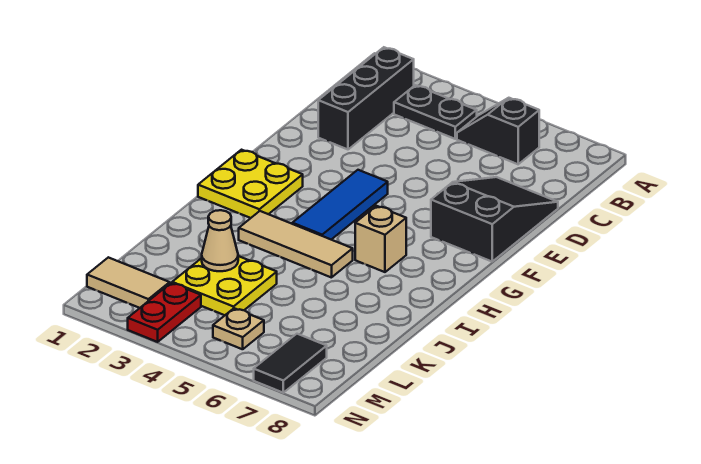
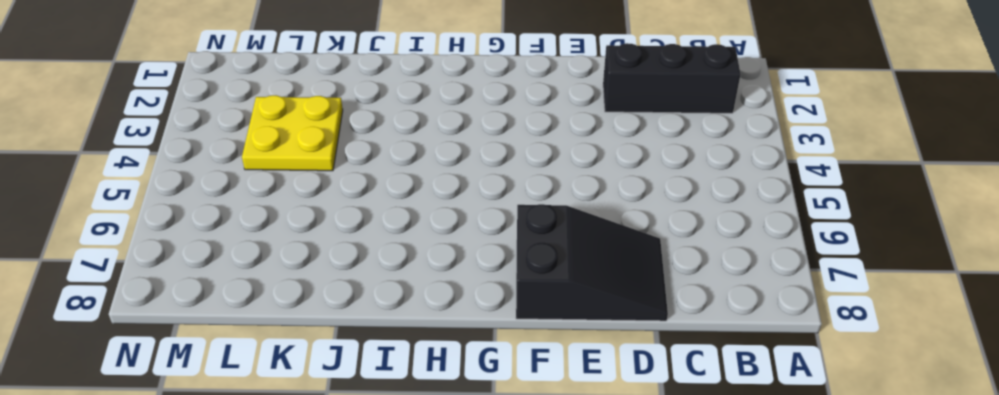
none -> black 1x2 plate [394,85,477,139]
none -> black 1x2 slope [457,98,539,164]
none -> blue 1x3 tile [292,170,388,240]

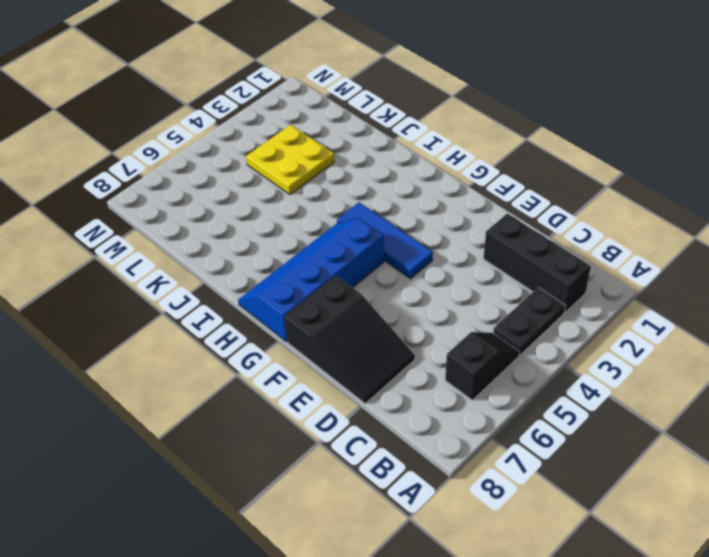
blue 2x4 slope [238,218,384,342] -> tan 1x1 brick [355,206,406,272]
none -> yellow 2x2 plate [198,150,303,218]
none -> tan 1x3 tile [239,211,353,278]
none -> tan 1x2 tile [87,257,170,308]

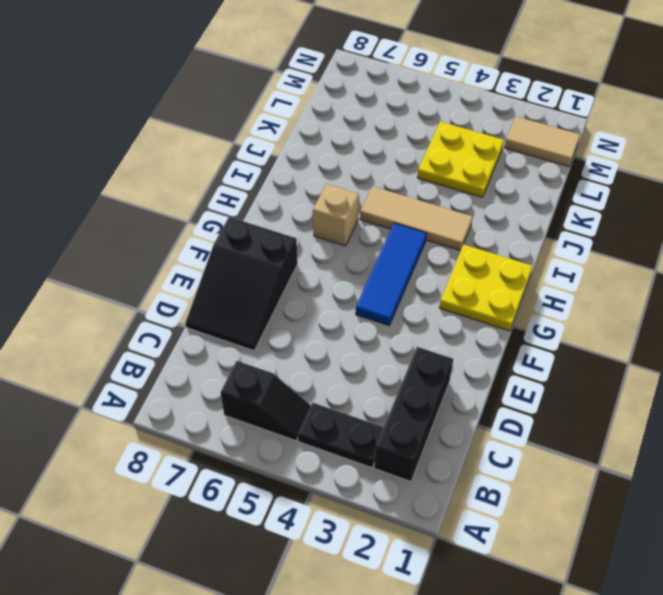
none -> red 1x2 plate [128,283,201,342]
none -> tan 1x1 plate [213,308,264,349]
none -> black 1x2 tile [254,334,327,393]

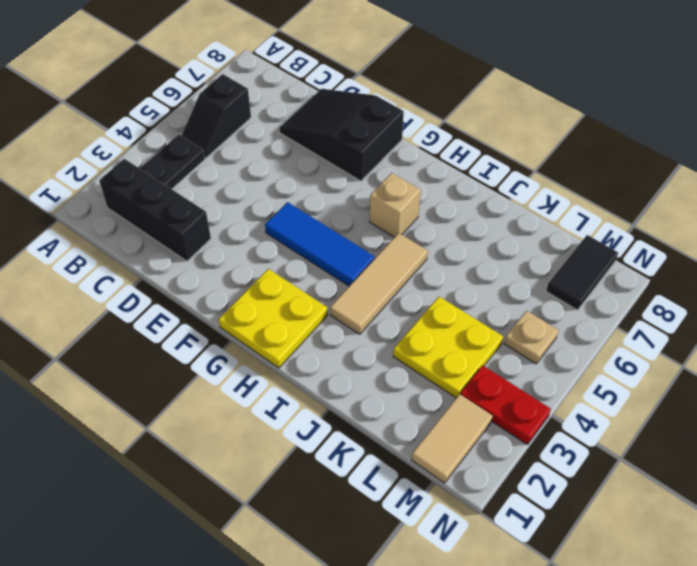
black 1x2 tile [546,235,618,310] -> black 1x2 tile turned to [254,334,327,393]
none -> tan 1x1 cone [202,210,238,271]

